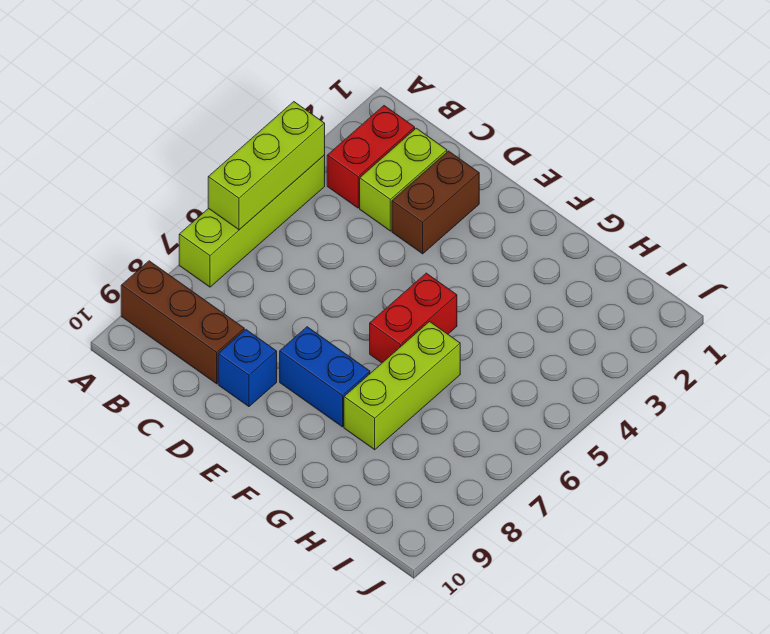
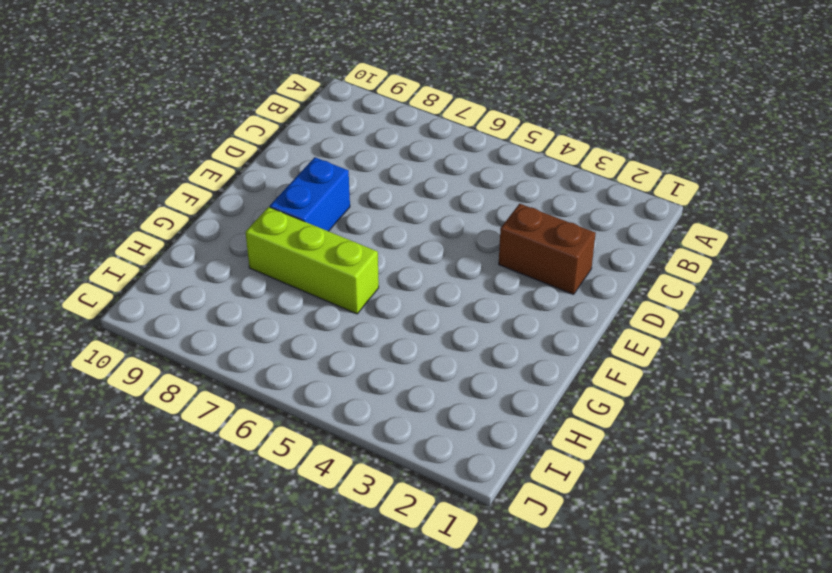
none -> lime 1x4 brick [179,155,325,287]
none -> brown 1x3 brick [121,261,244,384]

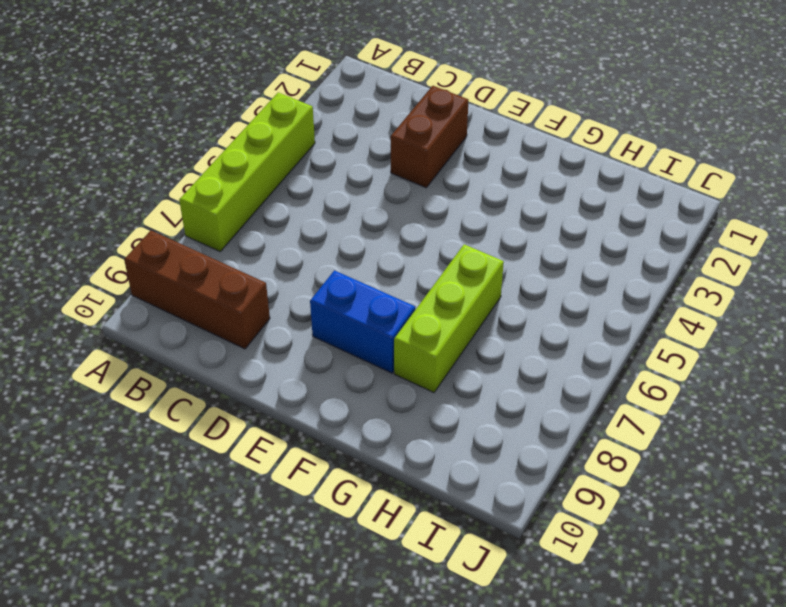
none -> red 1x2 brick [327,106,415,208]
none -> lime 1x2 brick [360,128,447,231]

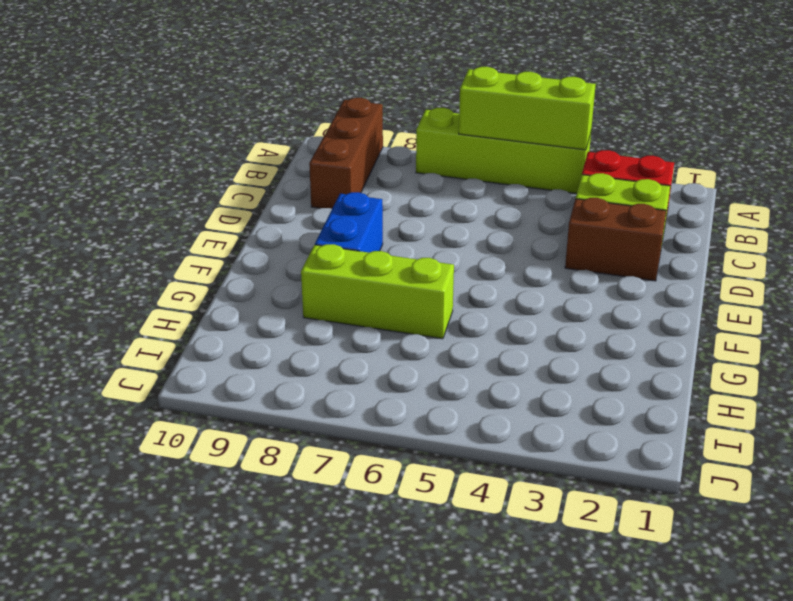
none -> blue 1x1 brick [218,330,277,407]
none -> red 1x2 brick [370,273,457,363]

